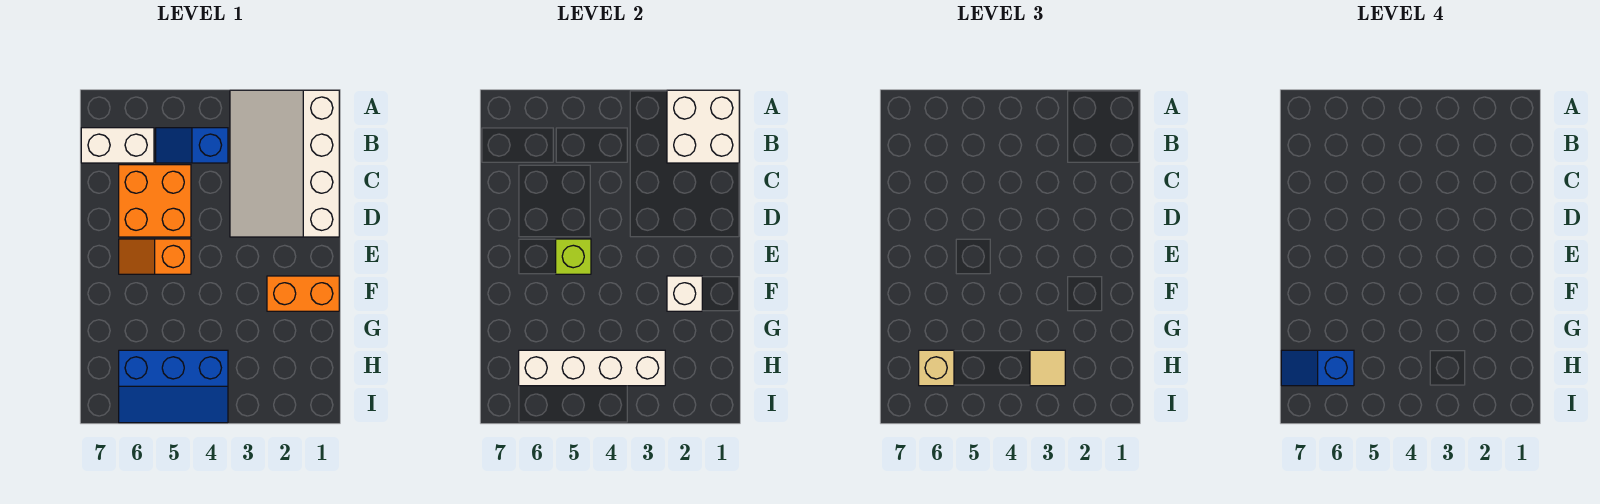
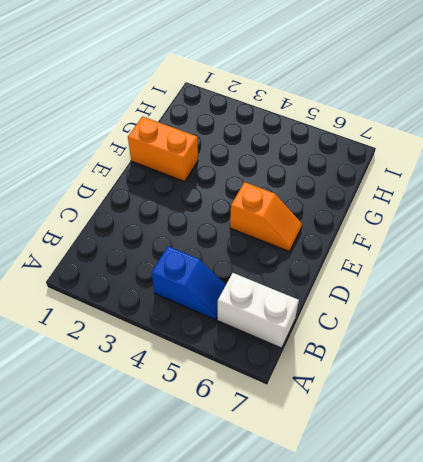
none -> white 3x4 slope [230,90,339,237]
none -> orange 2x2 brick [119,165,191,237]
none -> blue 2x3 slope [119,350,228,423]

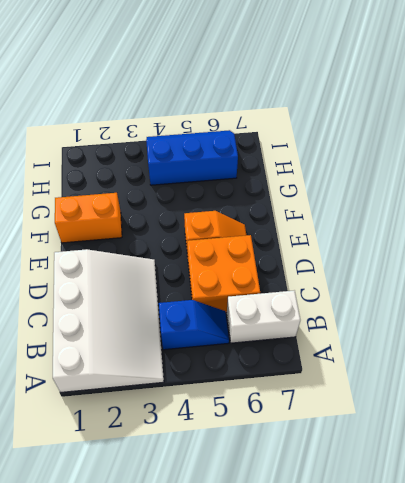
none -> white 2x2 brick [667,90,739,163]
none -> lime 1x1 brick [556,239,591,274]
none -> white 1x1 brick [667,276,702,311]

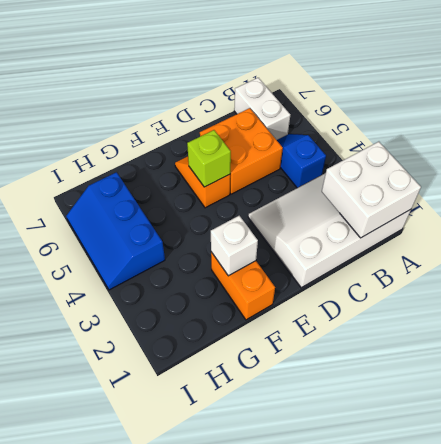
none -> white 1x4 brick [519,350,665,386]
none -> tan 1x1 tile [1030,350,1065,386]
none -> tan 1x1 brick [919,350,954,386]

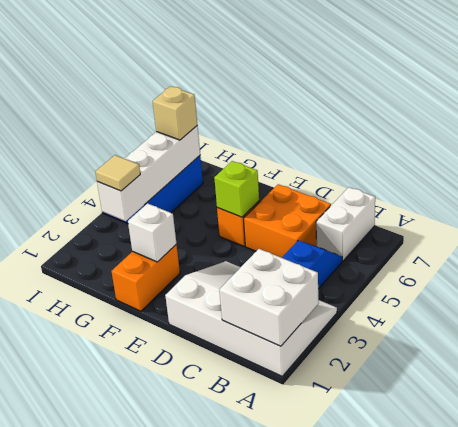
none -> blue 1x2 slope [1281,350,1354,386]

